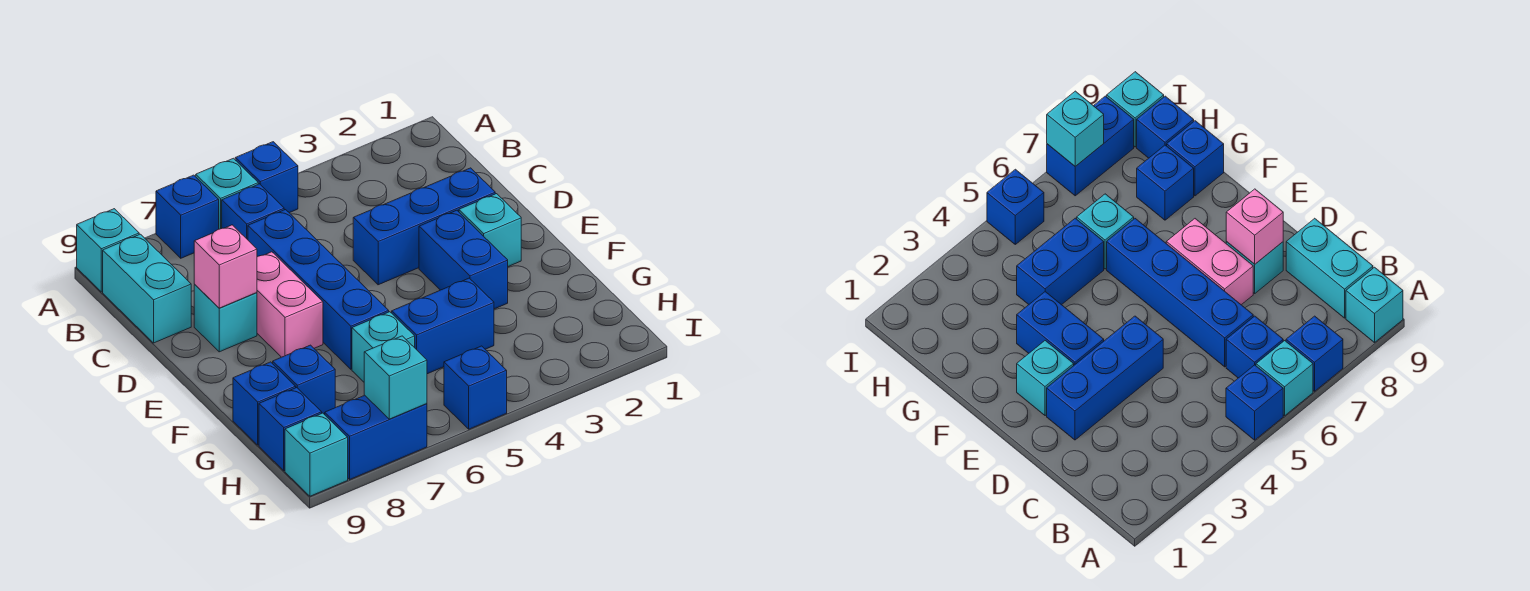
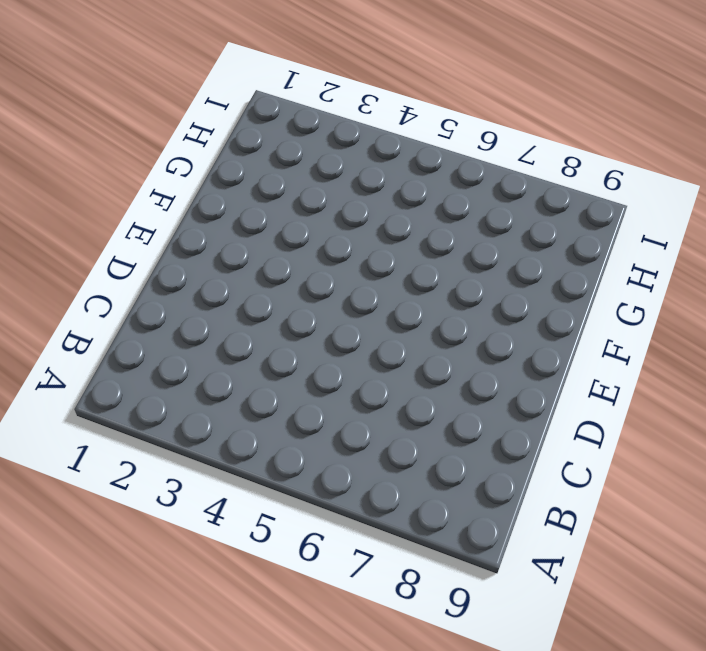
none -> blue 1x1 brick [235,142,298,213]
none -> cyan 1x1 brick [196,158,258,229]
none -> blue 1x1 brick [156,175,219,258]

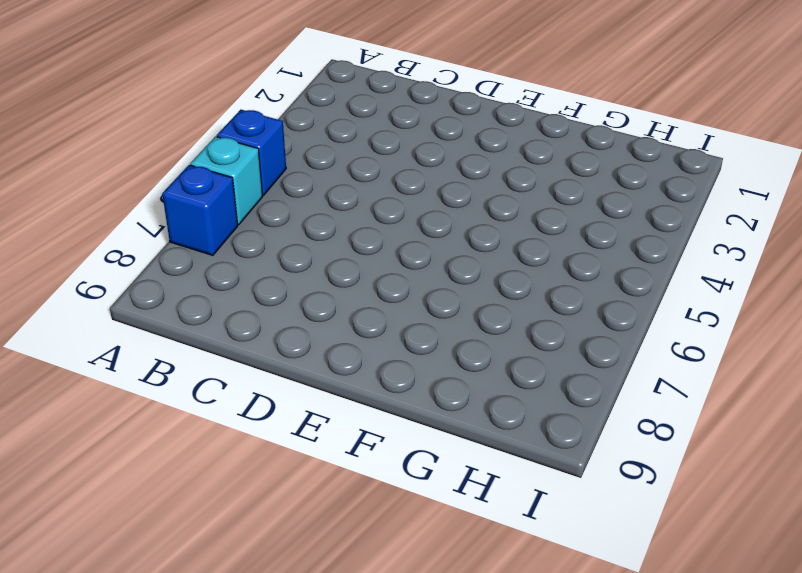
none -> cyan 1x1 brick [77,209,139,292]
none -> blue 1x1 brick [222,184,284,240]
none -> cyan 1x2 brick [103,234,191,343]

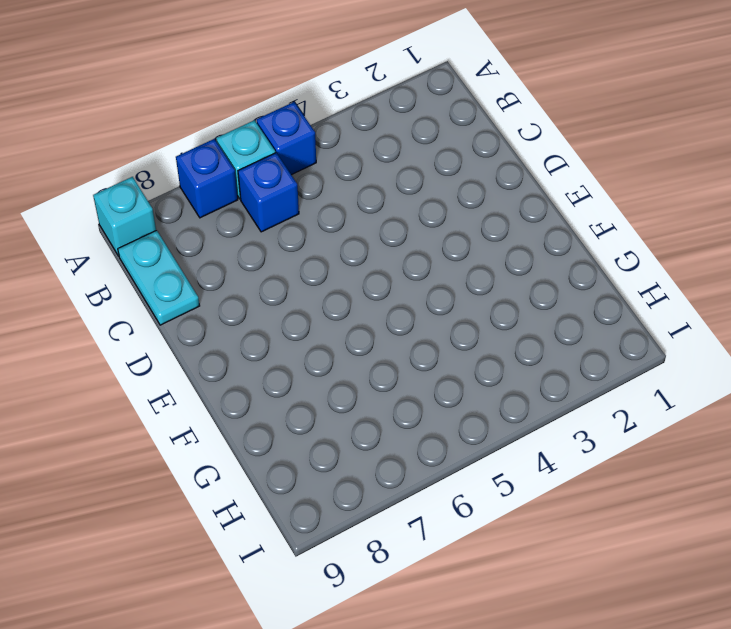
cyan 1x2 plate [118,230,200,325] -> cyan 1x2 brick [103,234,191,343]
none -> blue 1x4 brick [248,210,389,369]
none -> blue 1x3 brick [353,168,495,285]
none -> pink 1x2 brick [257,252,323,357]

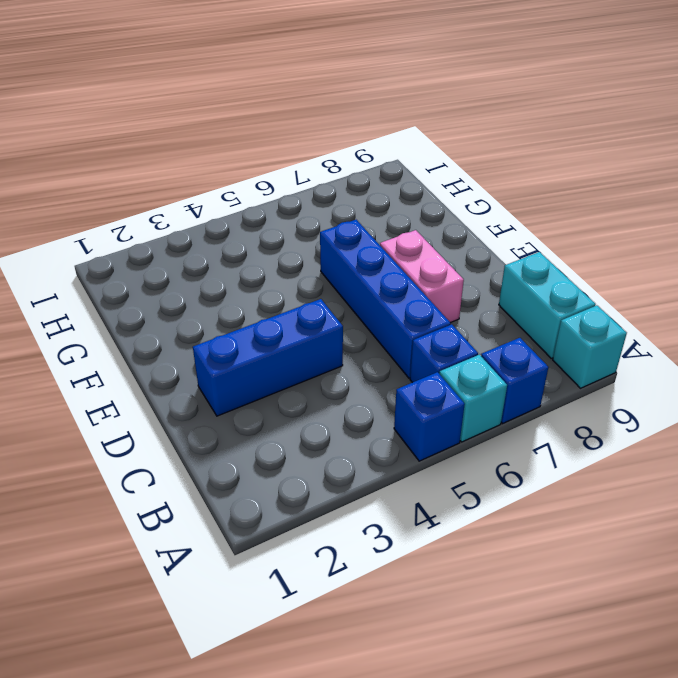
none -> cyan 1x1 brick [194,285,257,352]
none -> cyan 1x1 brick [459,194,521,266]
none -> blue 1x2 brick [419,210,508,309]

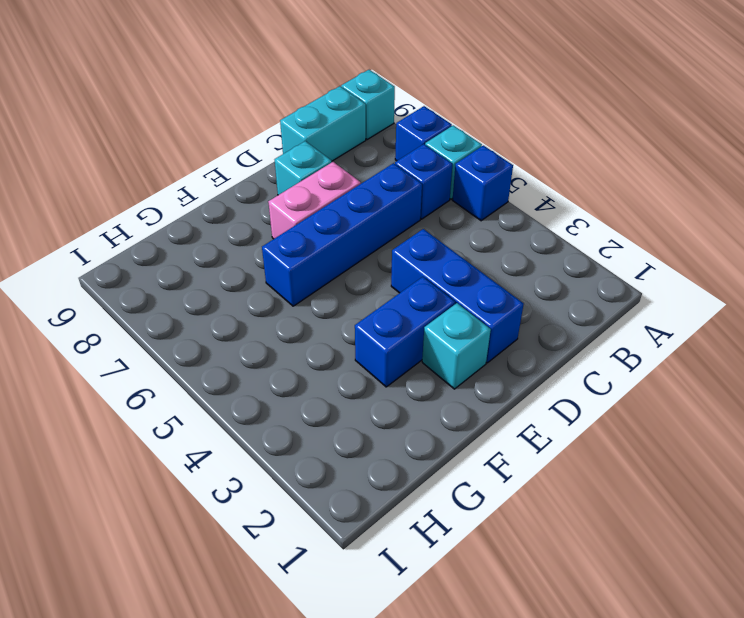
none -> blue 1x2 brick [392,278,494,374]
none -> cyan 1x1 brick [352,312,415,382]
none -> blue 1x1 brick [273,345,335,415]

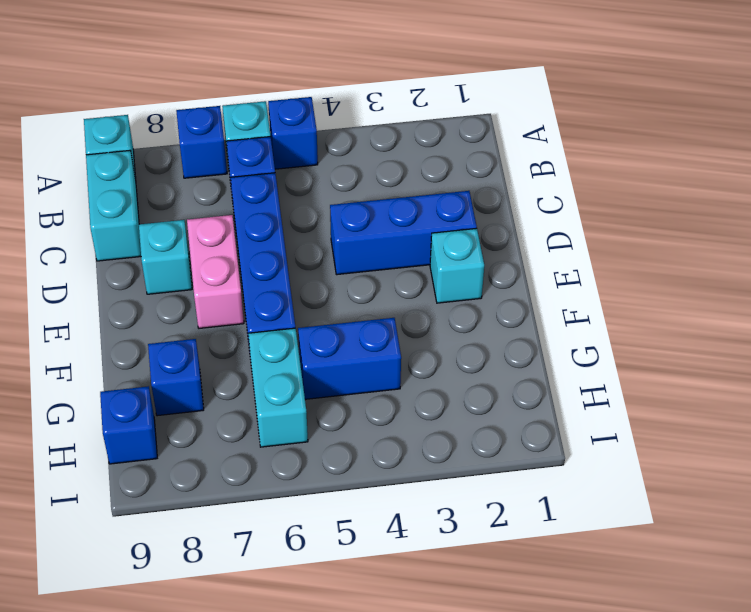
cyan 1x2 brick [248,328,308,447] -> cyan 1x1 brick [352,312,415,382]
none -> blue 1x2 brick [419,210,508,309]
none -> blue 1x1 brick [233,362,296,445]
none -> blue 1x1 brick [444,346,507,429]

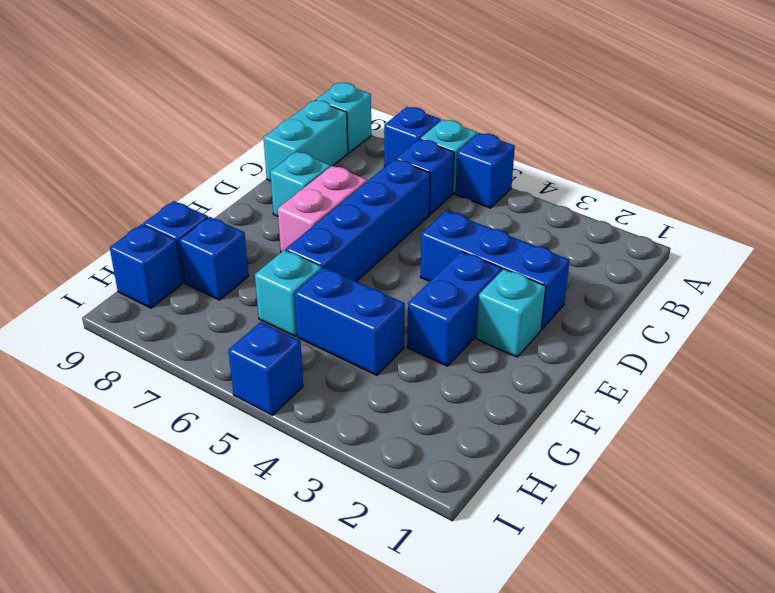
none -> blue 1x2 brick [325,395,427,479]
none -> cyan 1x1 brick [285,413,348,496]
none -> pink 1x1 brick [194,225,257,308]

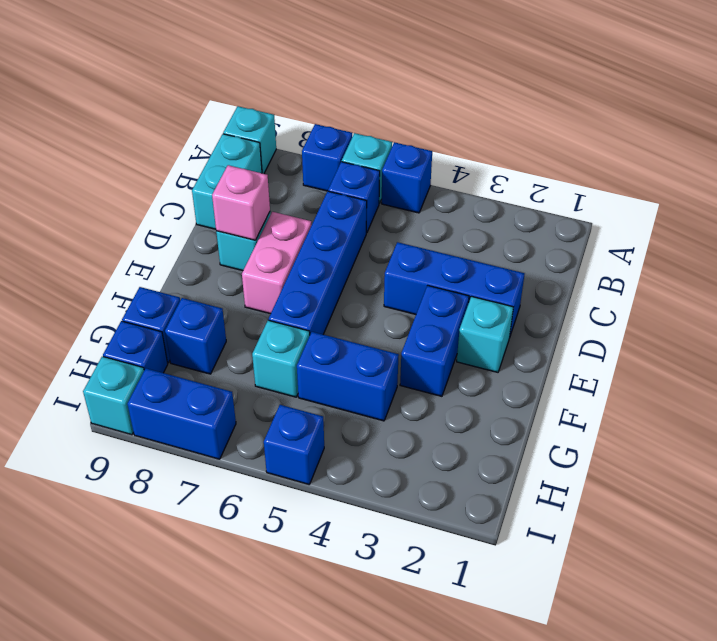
none -> cyan 1x1 brick [364,336,427,419]

